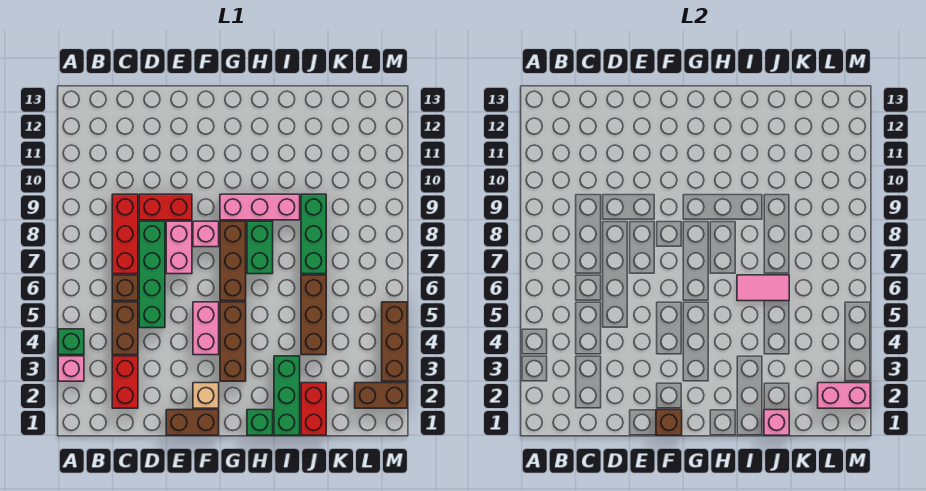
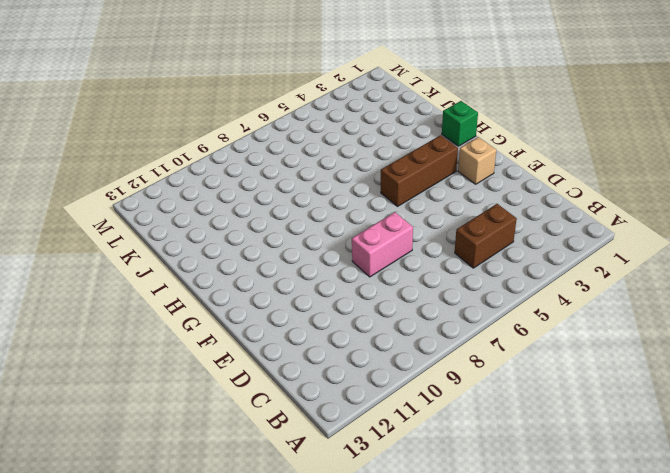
none -> pink 1x1 brick [58,356,84,381]
none -> green 1x1 brick [58,329,84,355]
none -> red 1x2 brick [112,356,138,408]

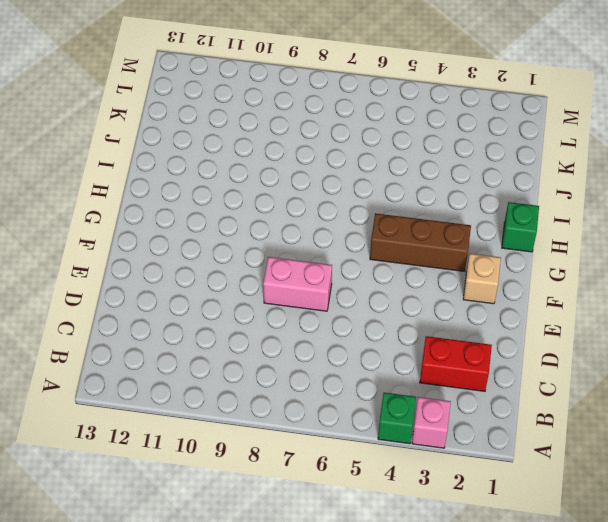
none -> brown 1x2 brick [112,302,138,355]
none -> brown 1x1 brick [112,275,138,301]
none -> red 1x3 brick [112,194,138,274]

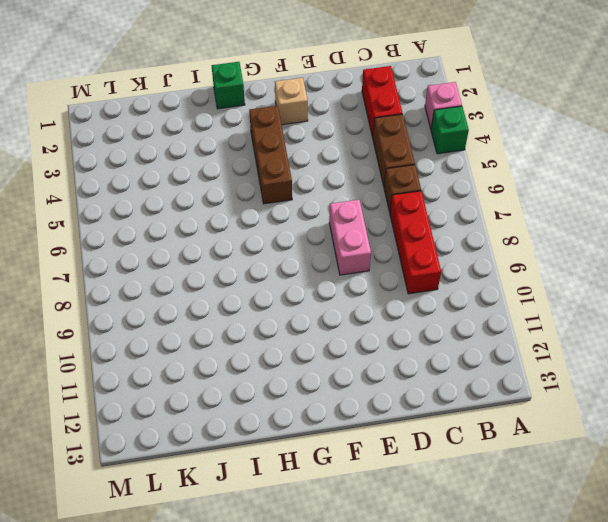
none -> green 1x4 brick [139,221,165,328]
none -> red 1x2 brick [139,194,192,220]
none -> brown 1x2 brick [166,410,219,435]

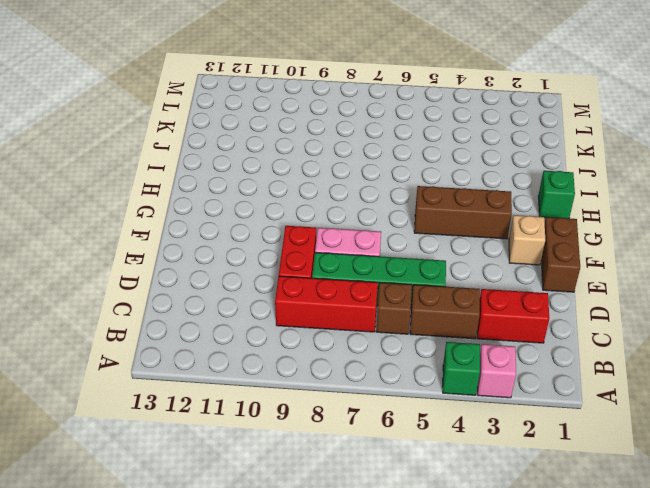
none -> pink 1x2 brick [193,302,219,355]
none -> pink 1x1 brick [193,221,219,247]
none -> brown 1x3 brick [220,221,246,301]

